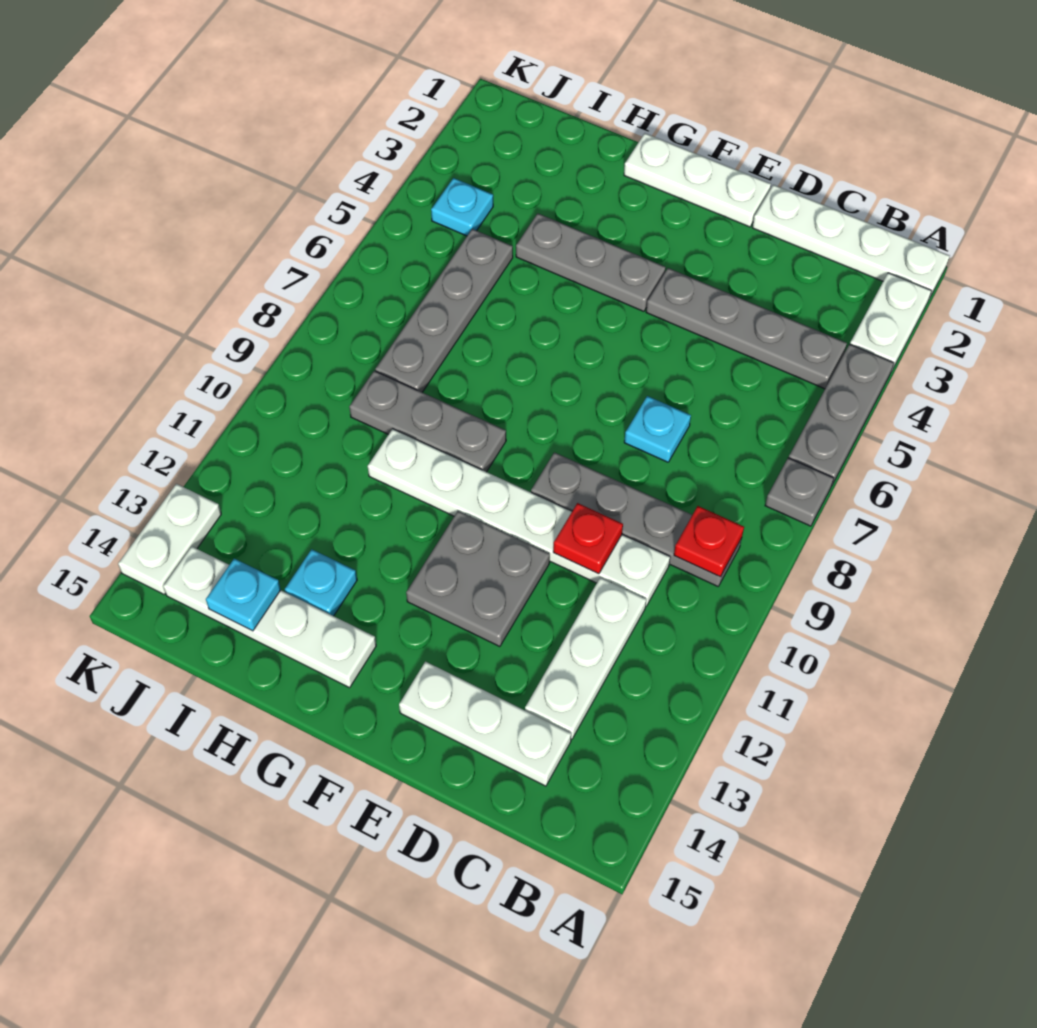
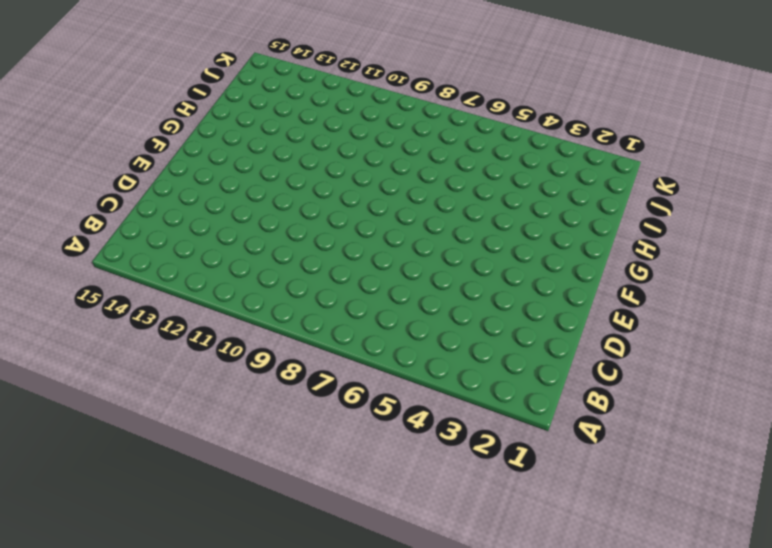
none -> white 1x4 plate [752,185,950,299]
none -> white 1x2 plate [850,273,931,370]
none -> grey 1x3 plate [789,344,894,485]

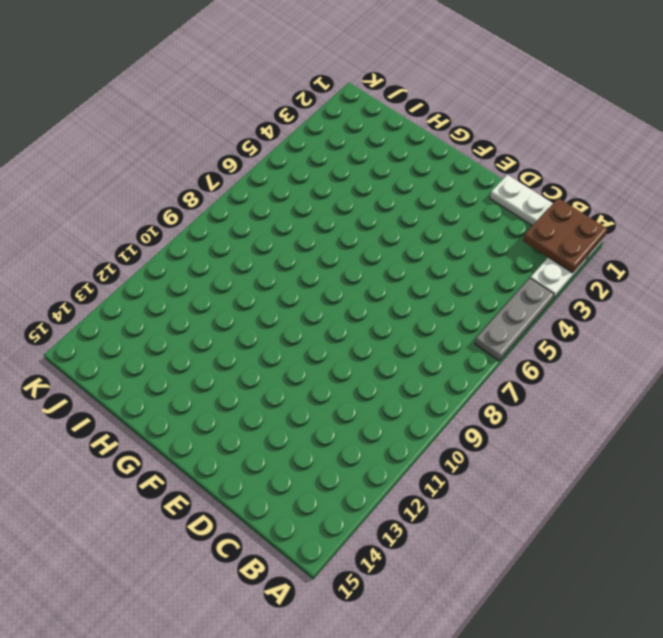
brown 2x2 plate [523,198,607,273] -> none
none -> grey 1x1 plate [765,458,834,526]
none -> grey 1x4 plate [646,268,847,389]
none -> grey 1x4 plate [531,452,742,586]

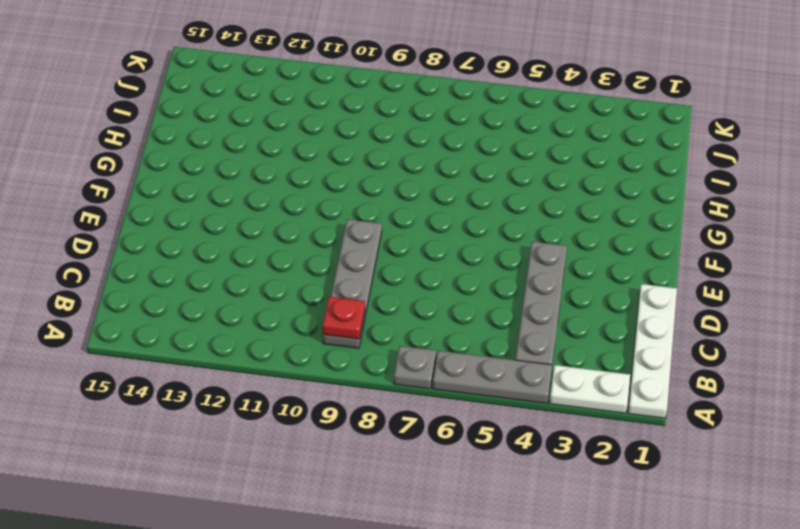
none -> white 1x6 plate [368,429,670,606]
none -> white 1x3 plate [525,578,646,739]
none -> white 1x3 plate [399,662,571,786]

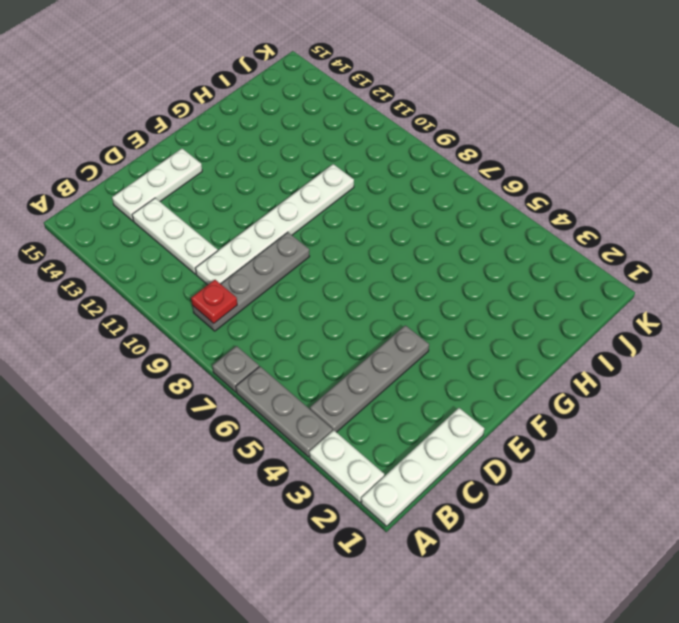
none -> cyan 1x1 plate [624,396,691,462]
none -> white 1x3 plate [624,133,771,227]
none -> grey 2x2 plate [406,511,550,647]

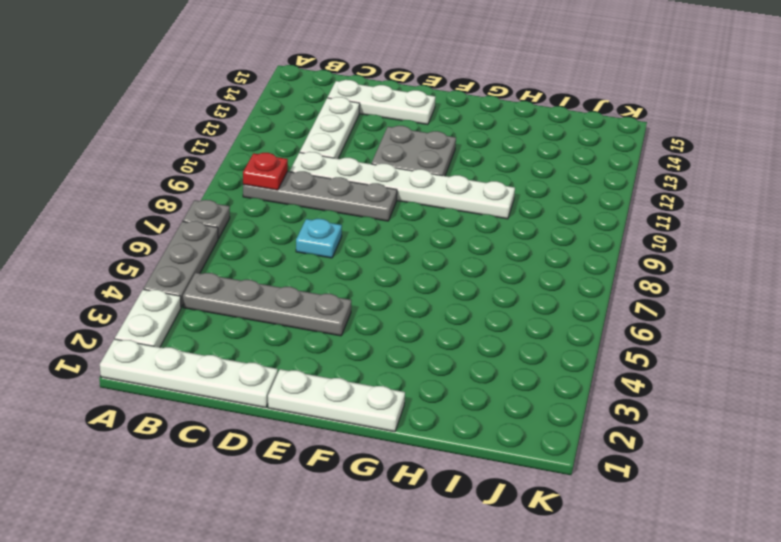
none -> grey 1x3 plate [516,213,666,311]
none -> grey 1x3 plate [349,371,506,472]
none -> white 1x4 plate [163,546,376,688]

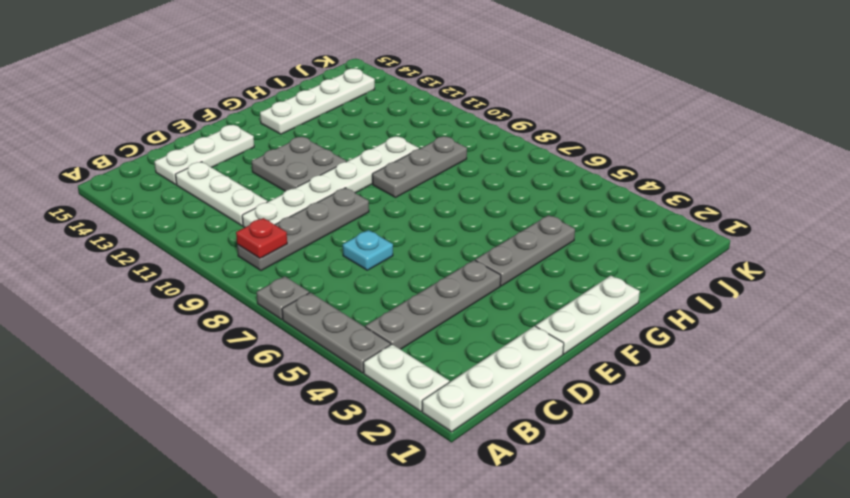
none -> cyan 1x1 plate [285,549,357,616]
none -> grey 1x4 plate [375,229,513,392]
none -> cyan 1x1 plate [431,178,493,236]

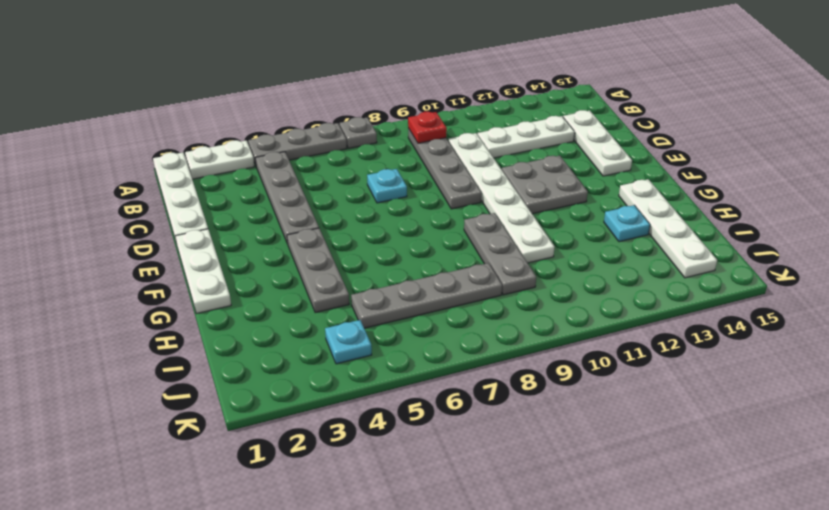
none -> white 1x2 plate [118,484,221,594]
none -> red 1x1 plate [553,503,623,574]
none -> cyan 1x1 plate [206,559,281,631]

